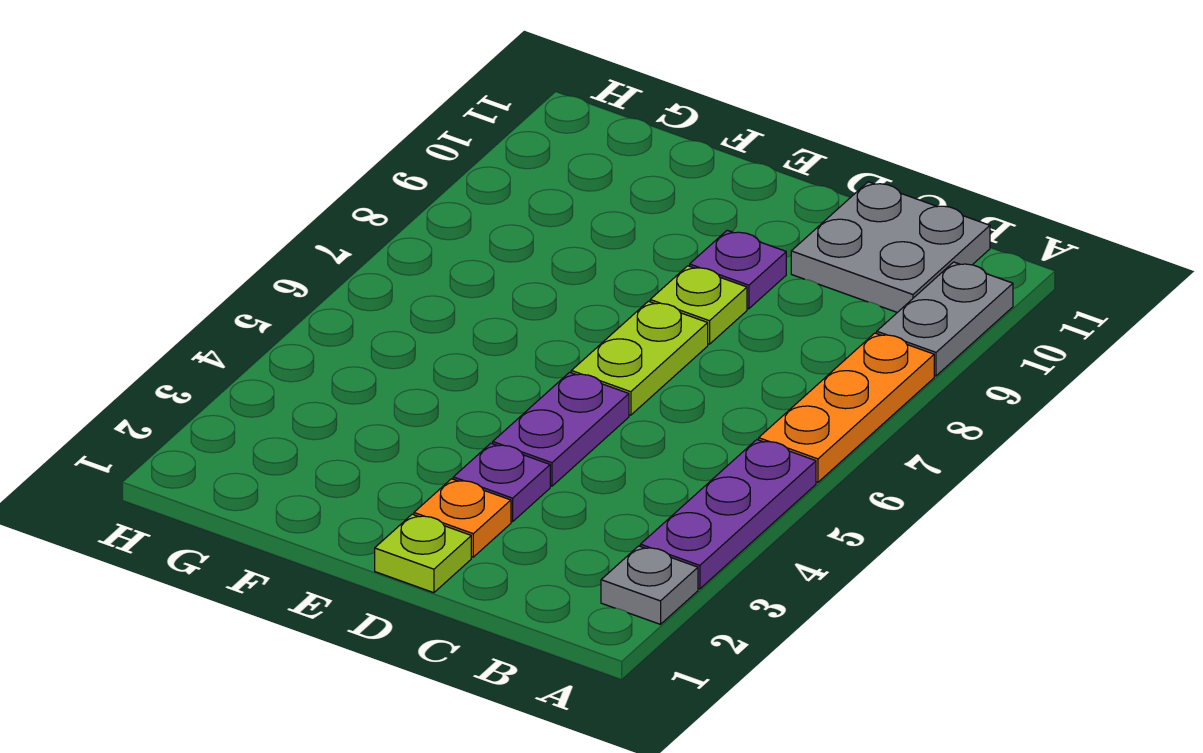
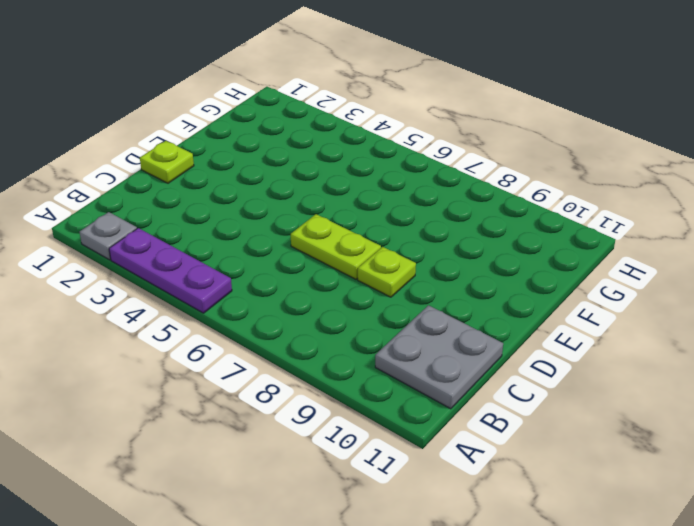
none -> orange 1x3 plate [759,333,934,482]
none -> grey 1x2 plate [877,262,1013,376]
none -> orange 1x1 plate [414,479,511,557]

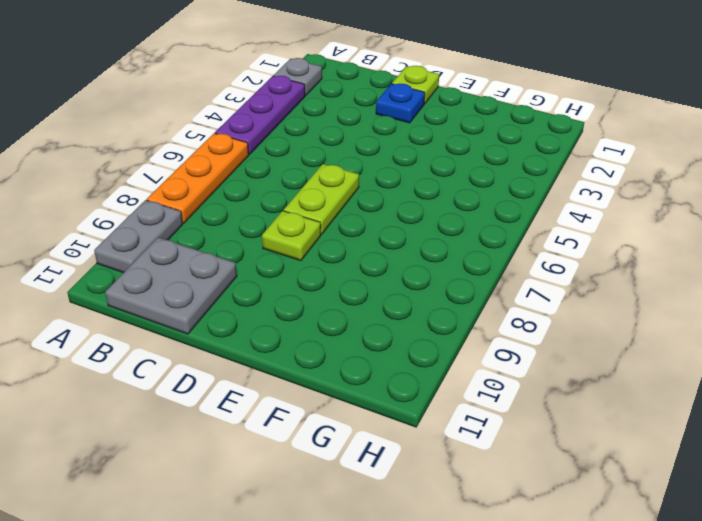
blue 1x1 plate [376,84,425,123] -> orange 1x1 plate [414,479,511,557]
none -> purple 1x1 plate [453,443,550,522]
none -> purple 1x2 plate [493,372,629,486]
none -> purple 1x1 plate [690,230,786,309]

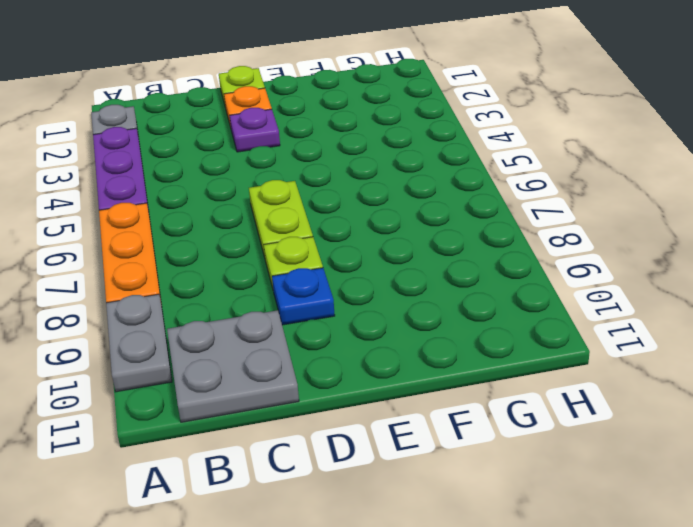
blue 1x1 plate [272,268,335,325] -> purple 1x1 plate [690,230,786,309]
none -> purple 1x2 plate [493,372,629,486]

